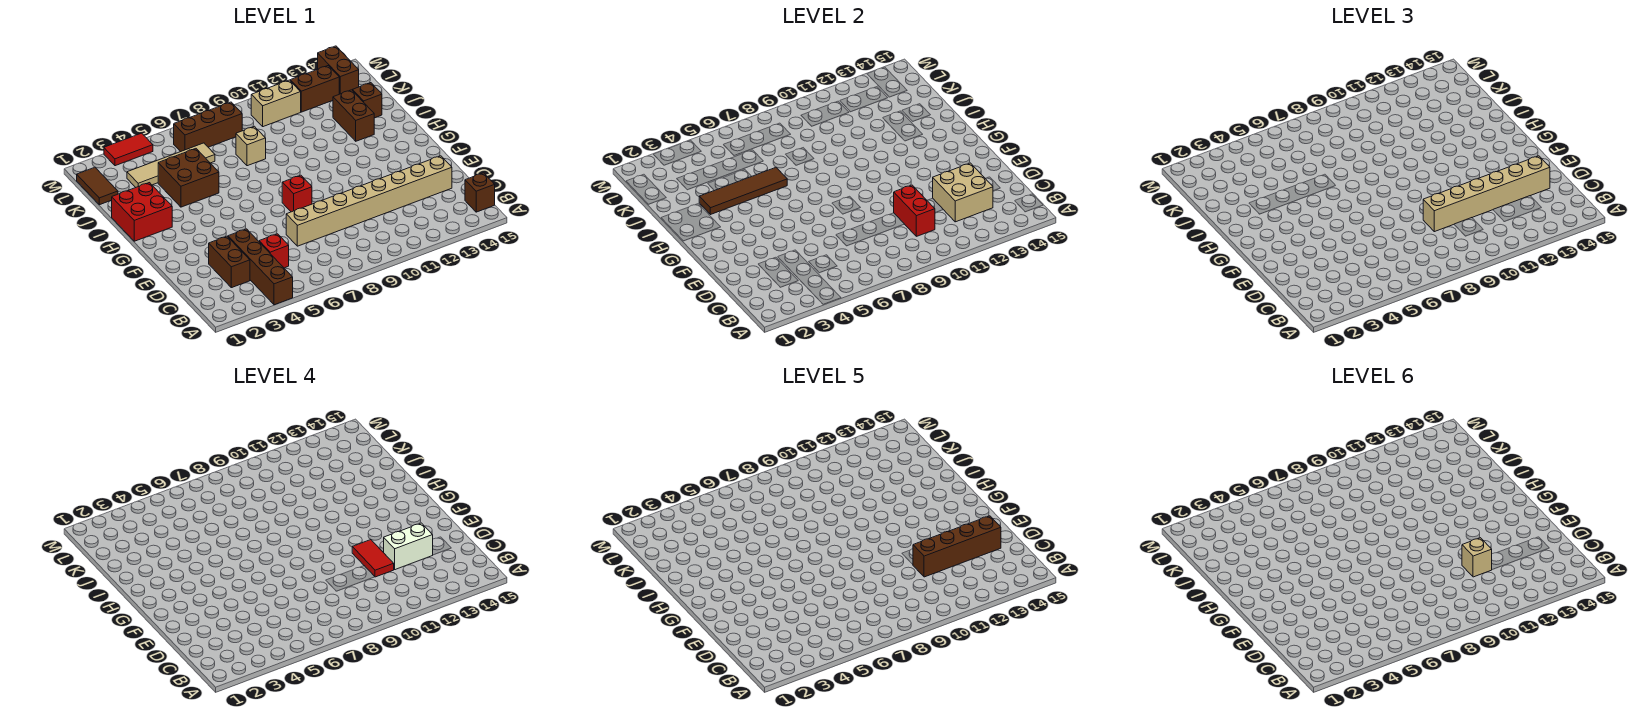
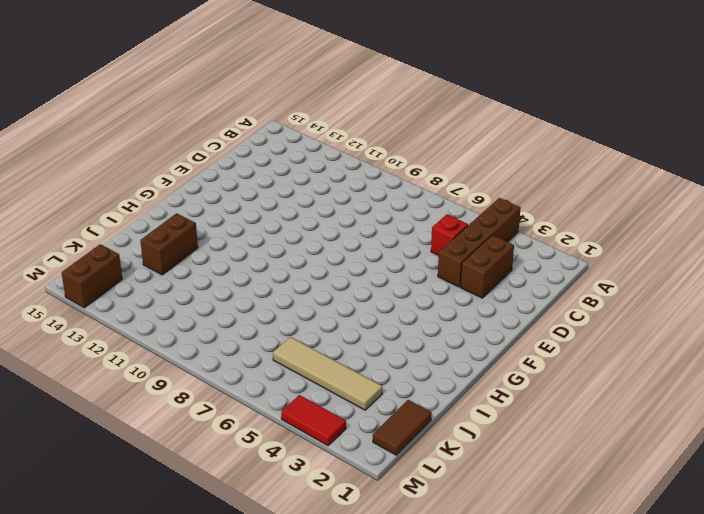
none -> brown 1x1 brick [465,173,495,212]
none -> tan 1x8 brick [286,156,452,246]
none -> red 1x1 brick [282,175,312,212]

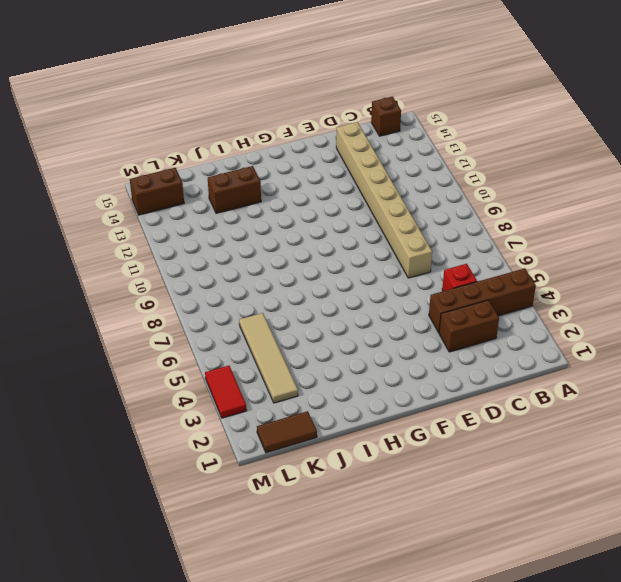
none -> red 1x1 brick [282,175,312,212]
none -> red 2x2 brick [111,183,172,241]
none -> brown 2x2 brick [158,149,219,207]

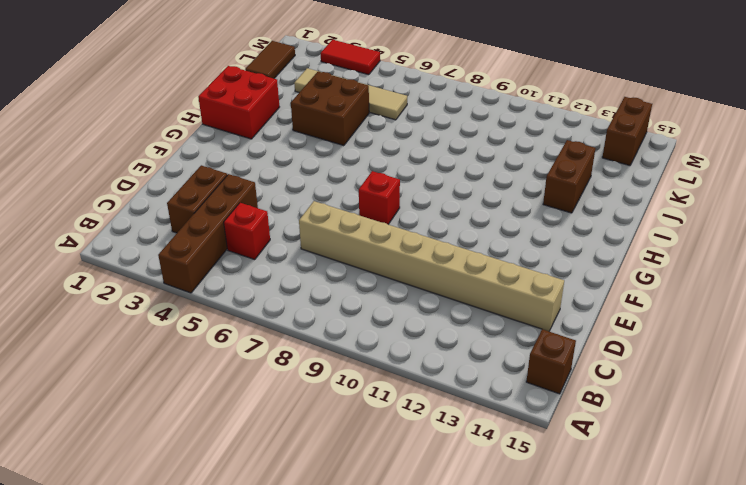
none -> tan 1x1 brick [236,126,266,166]
none -> brown 1x1 brick [352,83,382,118]
none -> brown 1x3 brick [174,102,242,152]

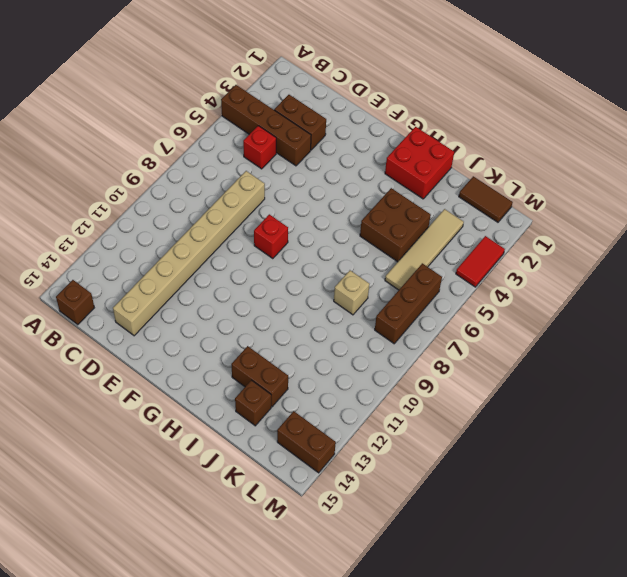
none -> tan 1x2 brick [251,80,301,127]
none -> brown 1x2 brick [290,66,339,112]
none -> red 1x2 brick [894,185,935,236]

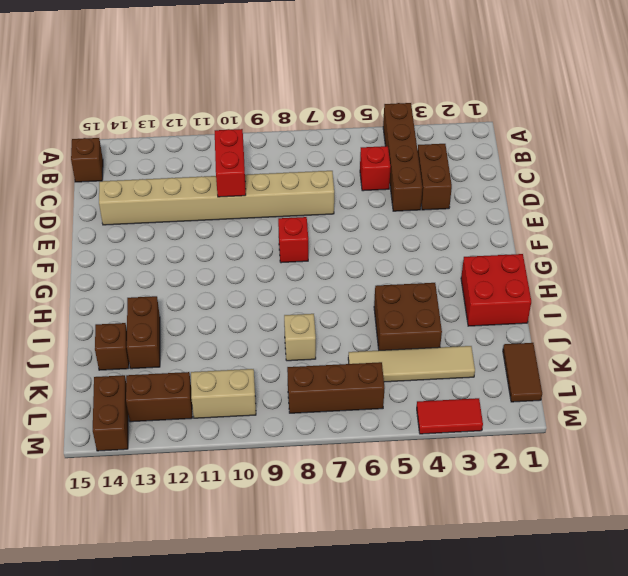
none -> tan 2x2 brick [933,163,993,222]
none -> brown 1x4 tile [699,168,787,215]
none -> tan 1x6 brick [1423,156,1550,232]

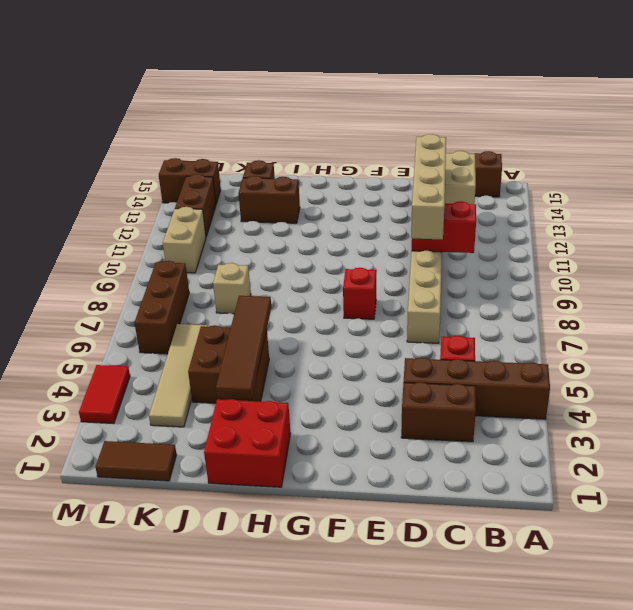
tan 1x4 brick [411,134,446,240] -> tan 1x6 brick [1423,156,1550,232]
none -> red 1x2 tile [352,540,394,577]
none -> white 1x2 brick [384,523,433,570]
none -> brown 1x4 brick [913,516,1001,577]

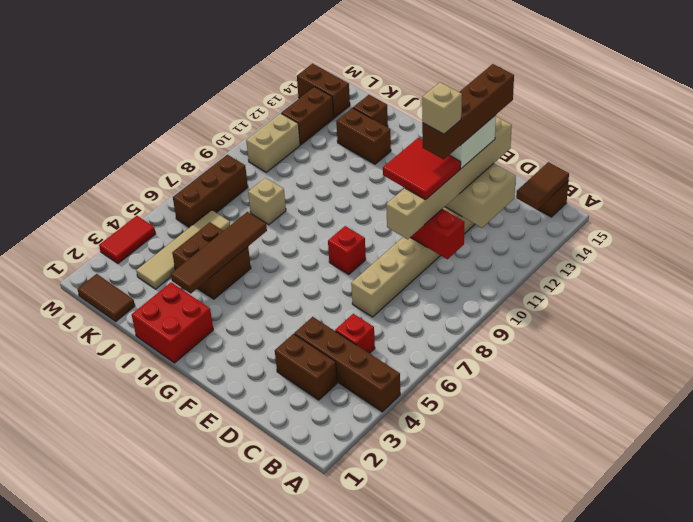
brown 1x2 tile [516,162,569,209] -> none
red 2x2 tile [383,138,461,200] -> red 1x2 tile [352,540,394,577]

